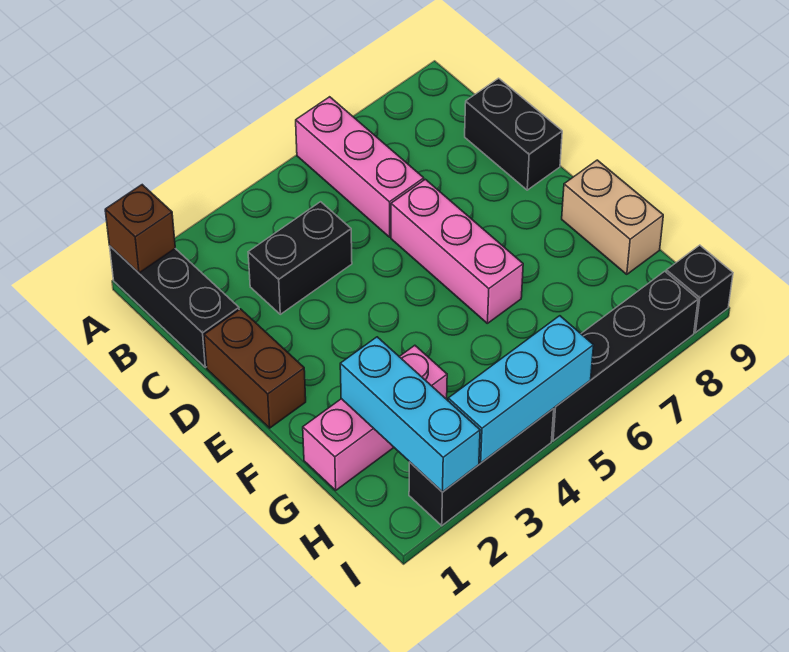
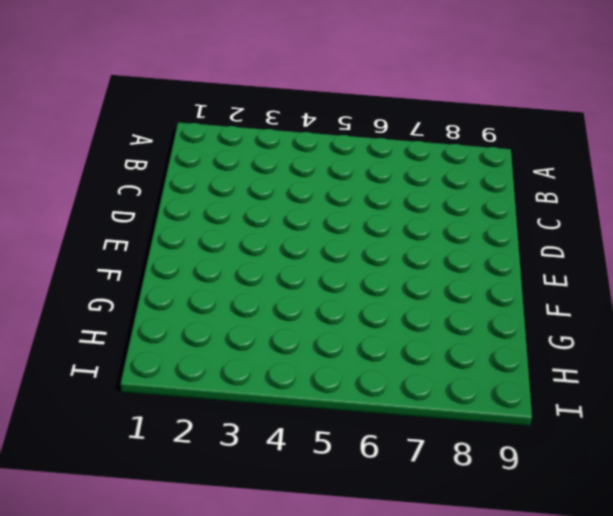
none -> black 1x3 brick [110,246,239,367]
none -> pink 1x3 brick [296,97,424,237]
none -> black 1x2 brick [248,202,352,314]

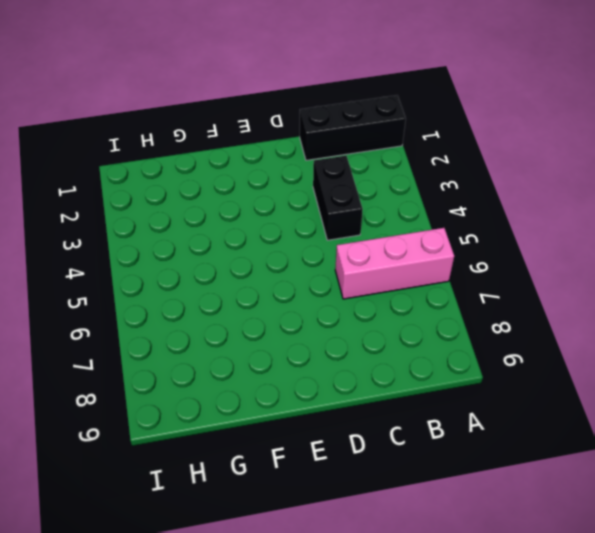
none -> black 1x2 brick [465,78,562,190]
none -> brown 1x2 brick [204,309,306,428]
none -> pink 1x3 brick [391,179,523,323]

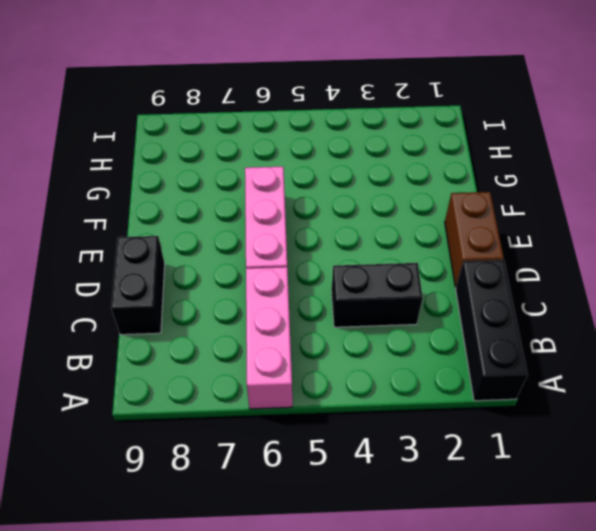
none -> tan 1x2 brick [562,160,663,274]
none -> pink 1x3 brick [303,345,447,490]
none -> black 1x3 brick [409,409,554,526]

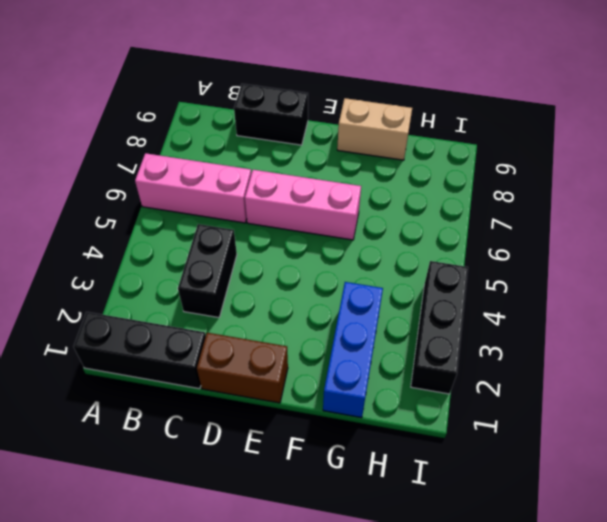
blue 1x3 brick [323,282,383,418] -> pink 1x3 brick [303,345,447,490]
none -> black 1x4 brick [552,271,698,441]
none -> black 1x1 brick [666,245,733,333]
none -> brown 1x1 brick [105,185,175,273]

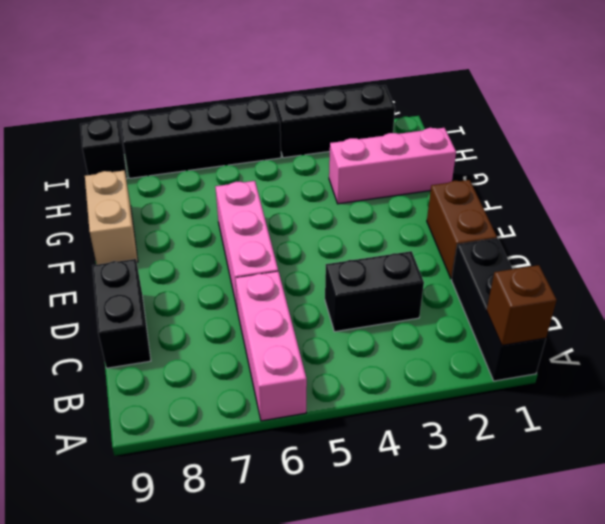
none -> cyan 1x3 brick [340,337,480,492]
none -> cyan 1x3 brick [448,316,594,463]

